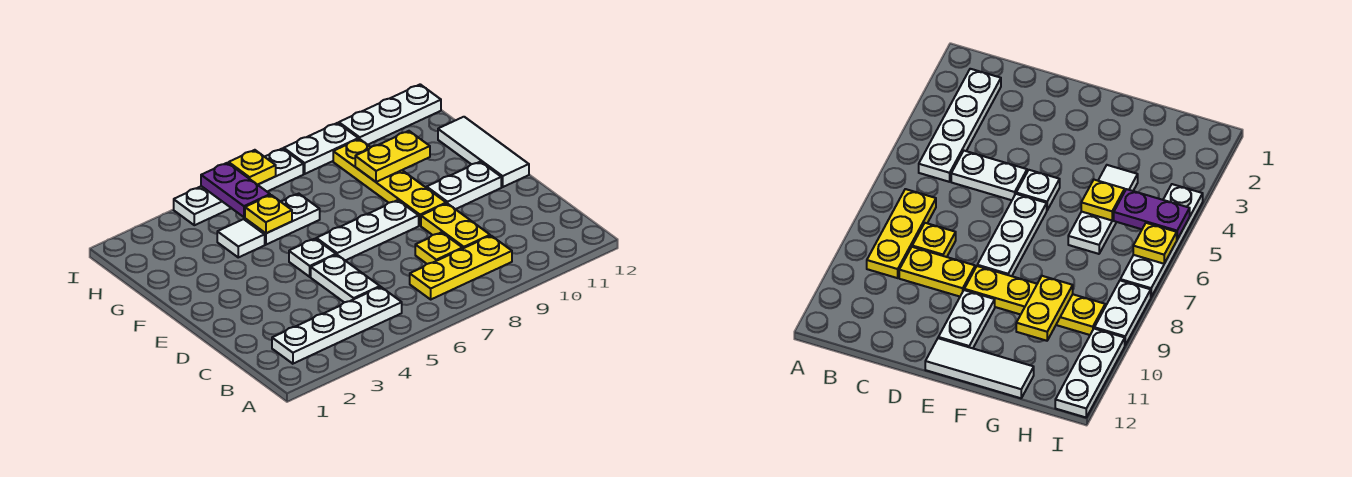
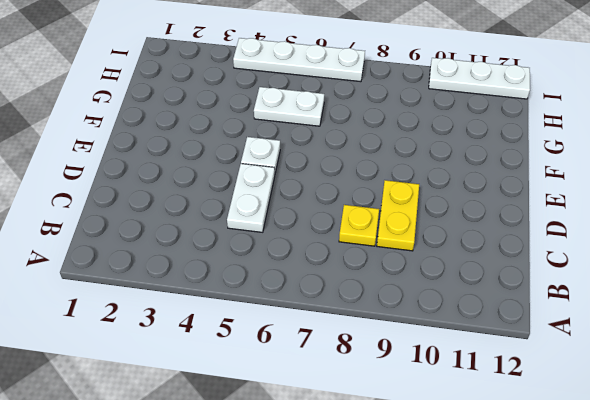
none -> white 1x4 plate [272,287,402,364]
none -> yellow 1x3 plate [410,236,512,299]
none -> white 1x3 plate [316,200,419,261]

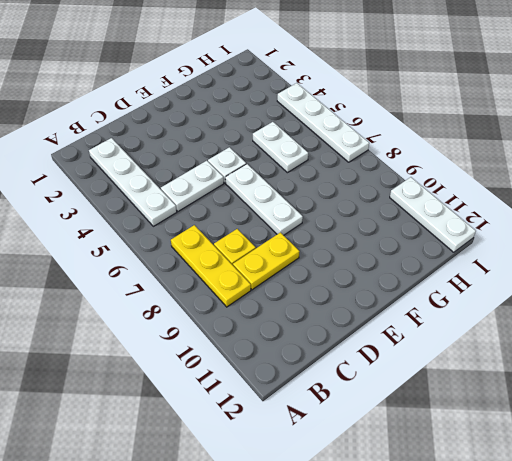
none -> yellow 1x4 plate [333,139,446,226]
none -> white 1x2 plate [427,162,501,209]
none -> white 1x3 tile [438,117,529,187]

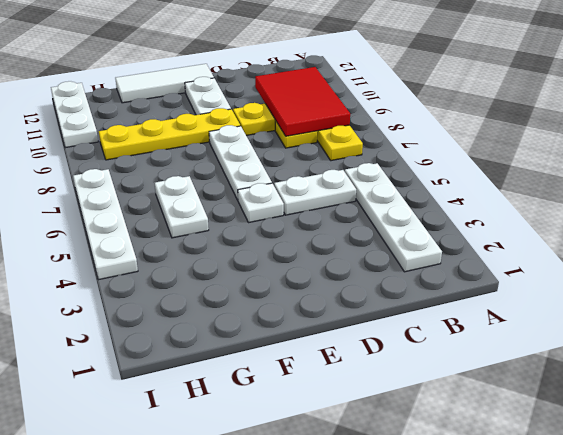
red 2x3 tile [255,67,350,136] -> none
none -> white 1x1 tile [217,219,265,257]
none -> white 1x2 plate [284,123,358,174]
none -> yellow 1x1 plate [245,195,292,233]

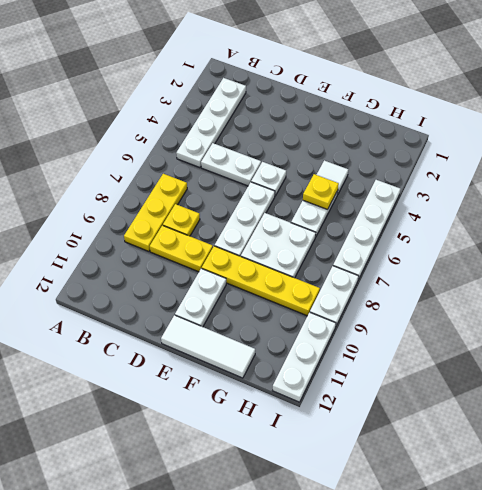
white 2x2 plate [241,213,316,278] -> none
none -> yellow 1x2 plate [355,131,430,182]
none -> purple 1x2 plate [201,163,270,217]
none -> yellow 1x1 plate [229,150,276,185]

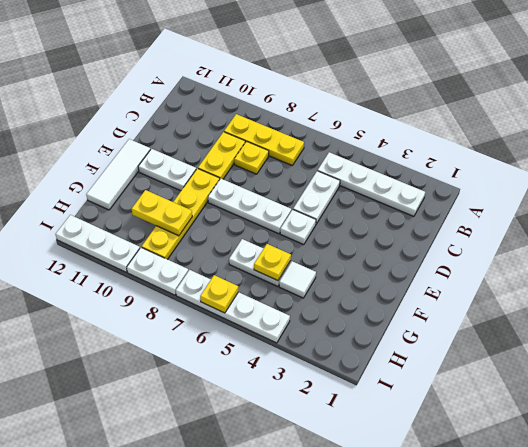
none -> purple 1x2 plate [201,163,270,217]

